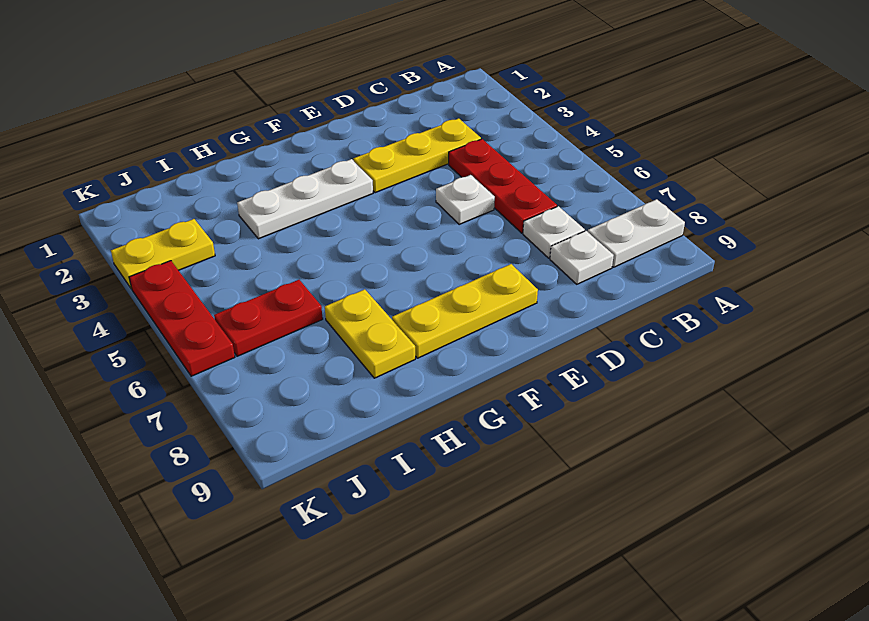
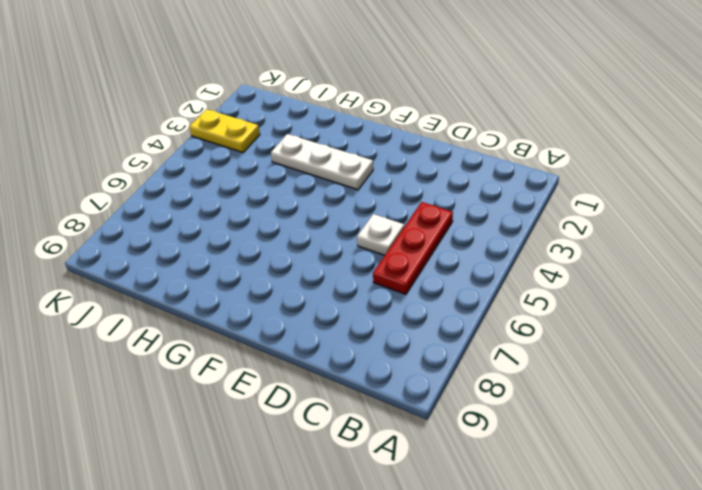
none -> white 1x2 plate [587,199,685,267]
none -> yellow 1x3 plate [354,118,481,193]
none -> white 1x1 plate [523,206,585,258]

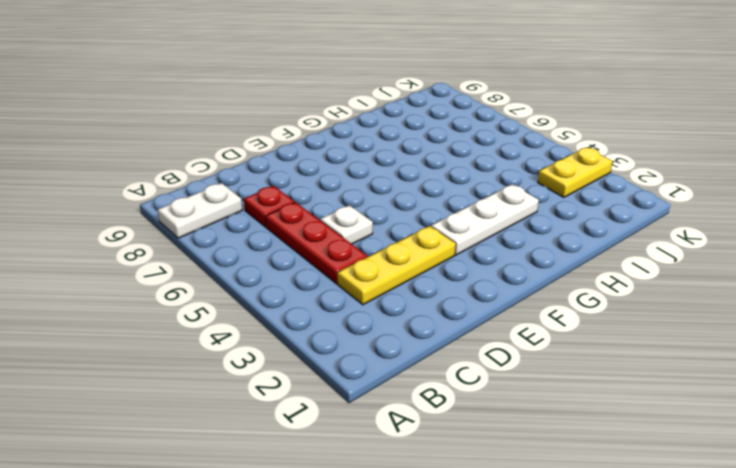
red 1x1 plate [244,186,295,227] -> white 1x1 plate [523,206,585,258]
none -> white 1x1 plate [550,231,614,284]
none -> yellow 1x3 plate [392,264,538,358]
none -> yellow 1x2 plate [325,289,415,378]

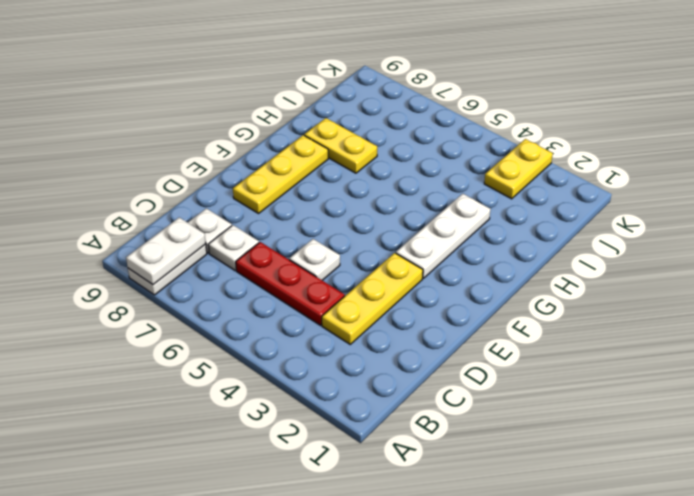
white 1x2 plate [126,218,206,285] -> none
none -> red 1x2 plate [214,280,323,356]
none -> red 1x3 plate [129,261,235,376]

